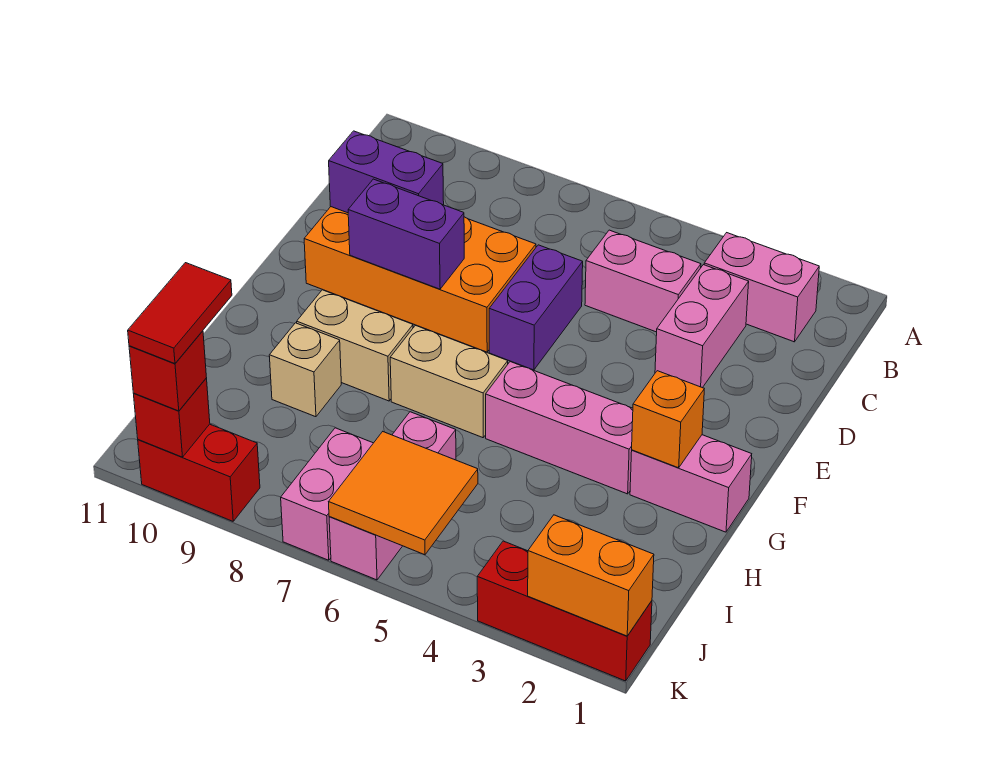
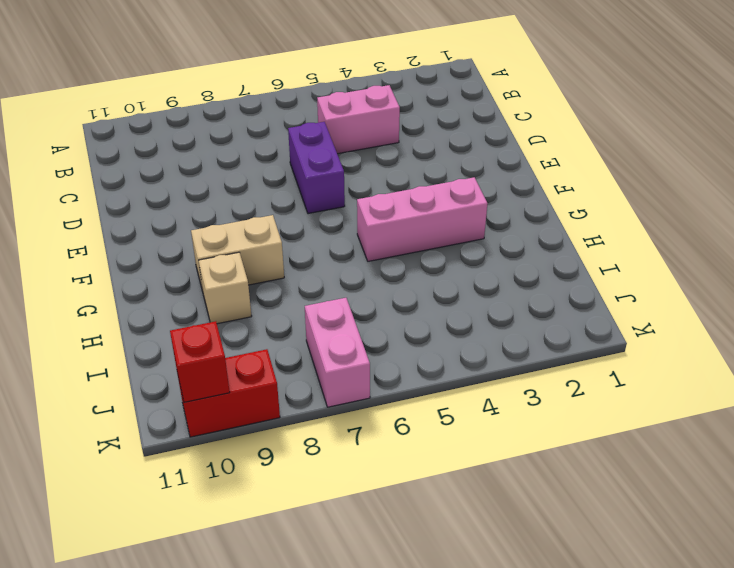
none -> pink 1x2 brick [704,233,819,342]
none -> pink 1x2 brick [655,265,749,388]
none -> orange 2x4 brick [304,207,536,352]

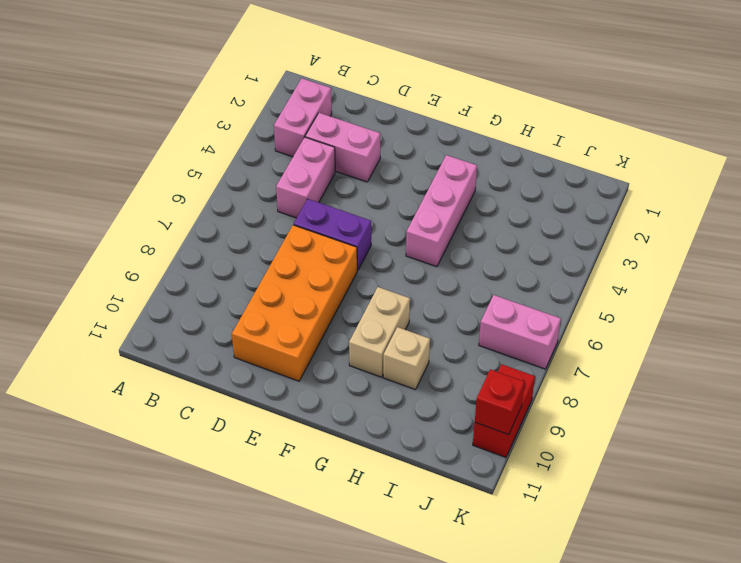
none -> pink 1x2 brick [630,435,752,532]
none -> tan 1x2 brick [390,325,508,438]
none -> pink 1x3 brick [329,412,456,580]

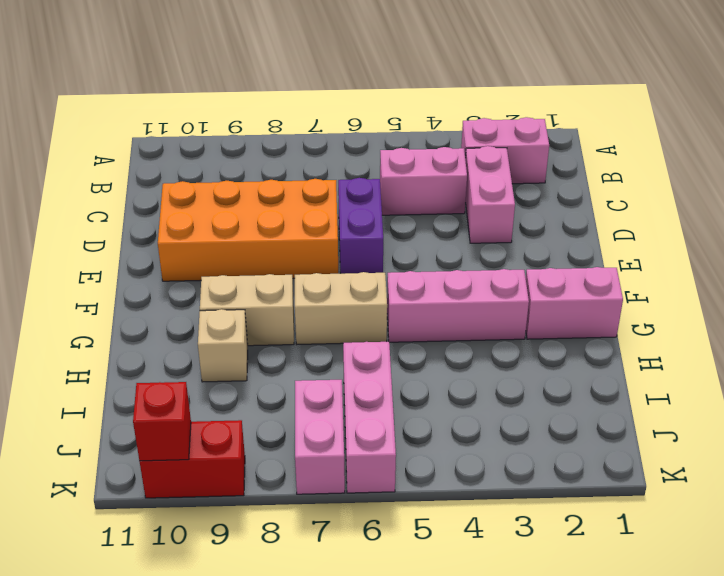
none -> red 1x3 brick [477,541,652,681]
none -> purple 1x2 brick [329,131,444,213]
none -> purple 1x2 brick [348,179,464,289]

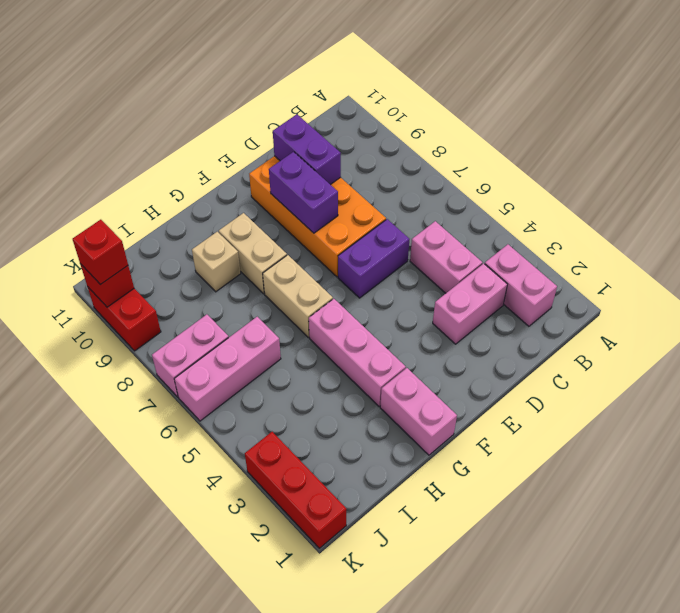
none -> orange 1x1 brick [632,371,704,468]
none -> orange 2x2 tile [329,432,478,555]
none -> orange 1x2 brick [528,515,654,636]

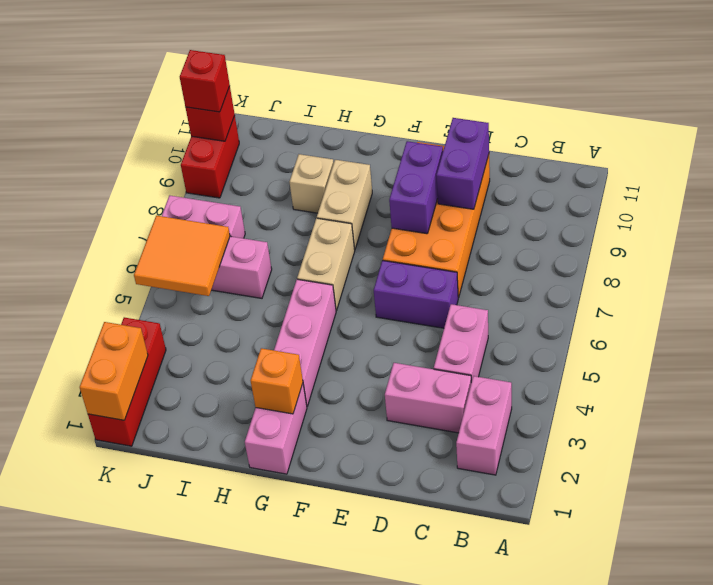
none -> red 1x2 tile [128,263,232,364]

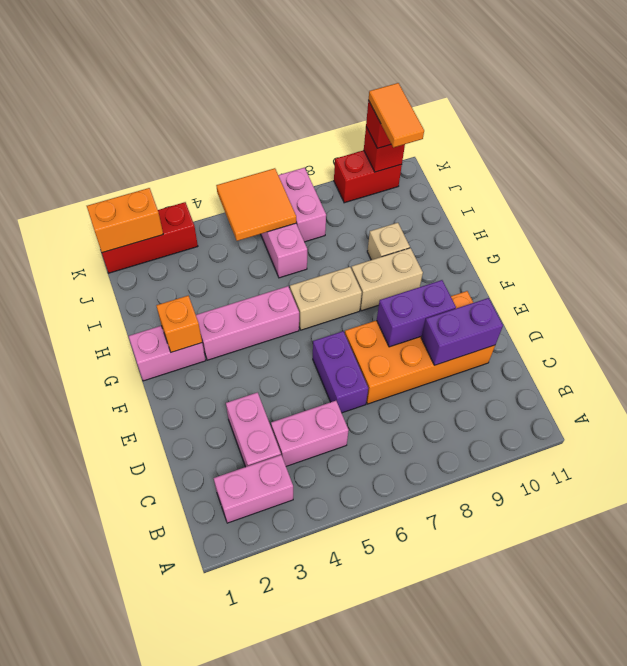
orange 1x2 tile [368,83,424,148] -> red 1x2 tile [128,263,232,364]

